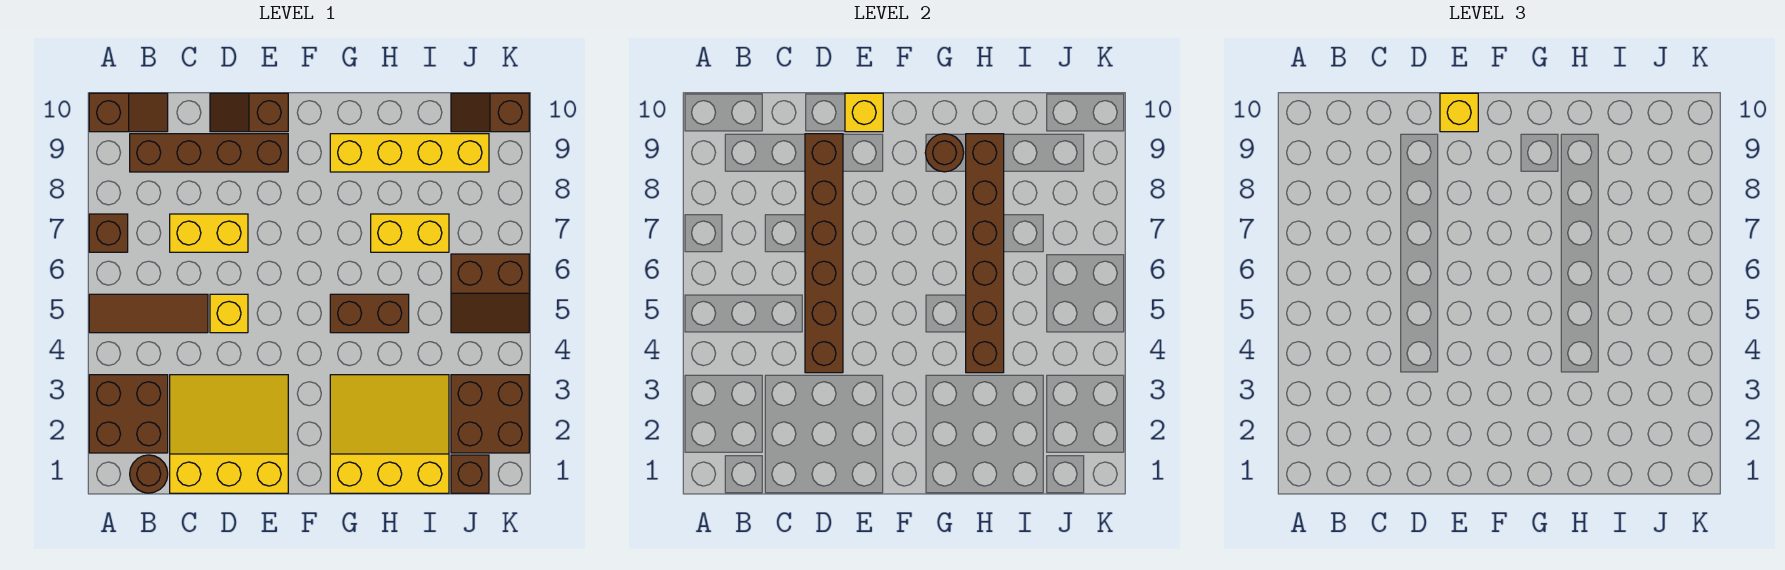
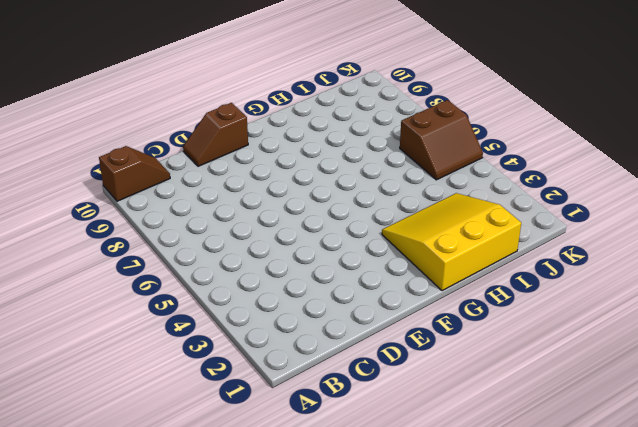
none -> brown 2x2 brick [89,375,168,453]
none -> brown 1x3 tile [89,294,208,333]
none -> brown 1x1 brick [89,214,128,252]

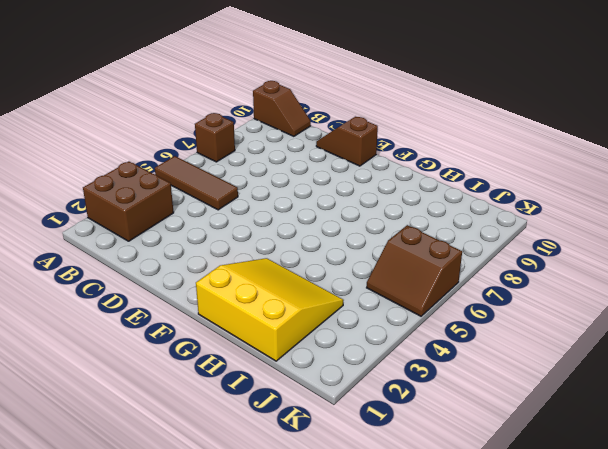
none -> brown 1x1 round brick [130,455,168,493]
none -> brown 1x4 brick [130,134,288,172]
none -> yellow 3x3 slope [170,375,288,493]

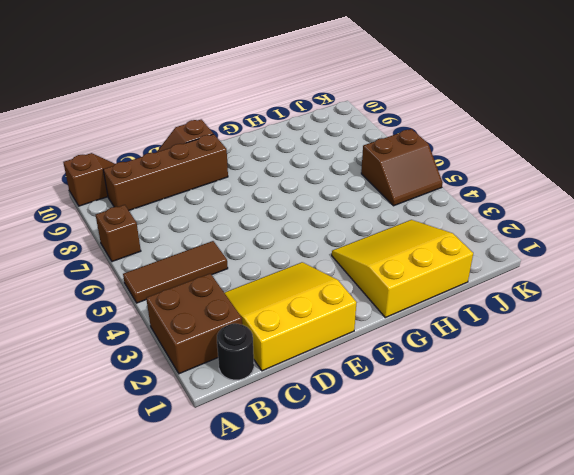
black 1x1 round brick [217,323,254,380] -> brown 1x1 round brick [130,455,168,493]
none -> yellow 1x2 brick [170,214,248,252]
none -> yellow 1x1 brick [210,294,248,333]
none -> brown 1x2 brick [330,294,409,333]

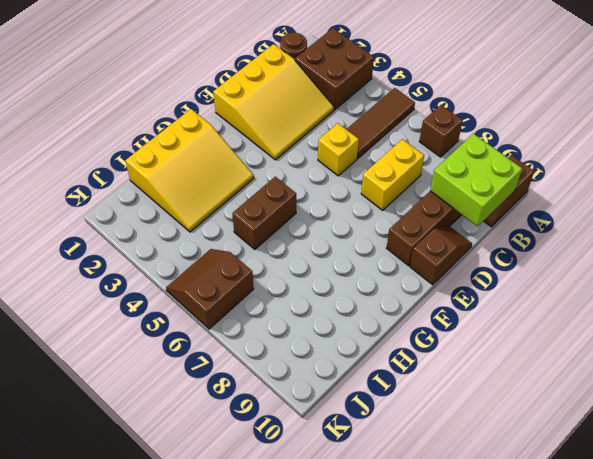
lime 2x2 brick [430,134,522,226] -> none
none -> yellow 1x4 brick [330,134,489,172]
none -> yellow 1x2 brick [371,214,449,252]
none -> brown 1x1 brick [451,455,489,493]

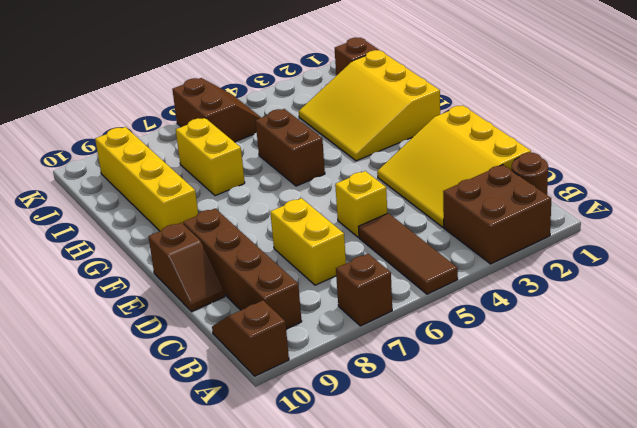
none -> brown 2x2 brick [451,375,529,453]
none -> brown 1x2 slope [451,93,529,132]
none -> brown 1x6 brick [805,134,843,373]

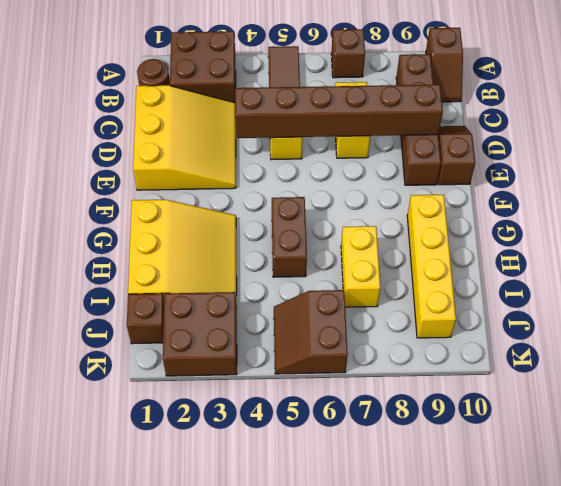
none -> brown 1x2 slope [451,93,529,132]
none -> yellow 1x1 brick [845,93,883,132]
none -> brown 1x1 round brick [925,134,964,172]

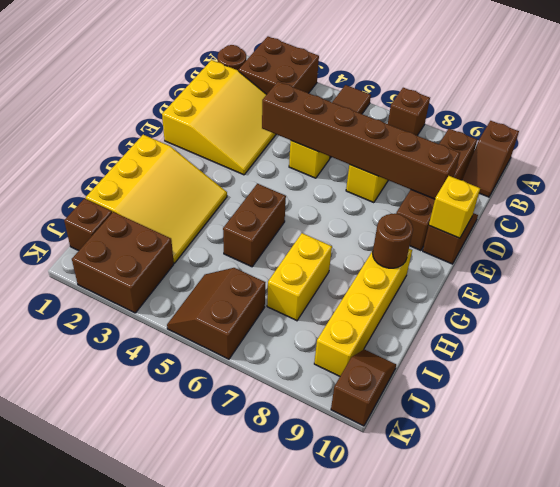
none -> brown 1x6 brick [966,134,1004,373]
none -> yellow 1x1 brick [1440,93,1478,132]

